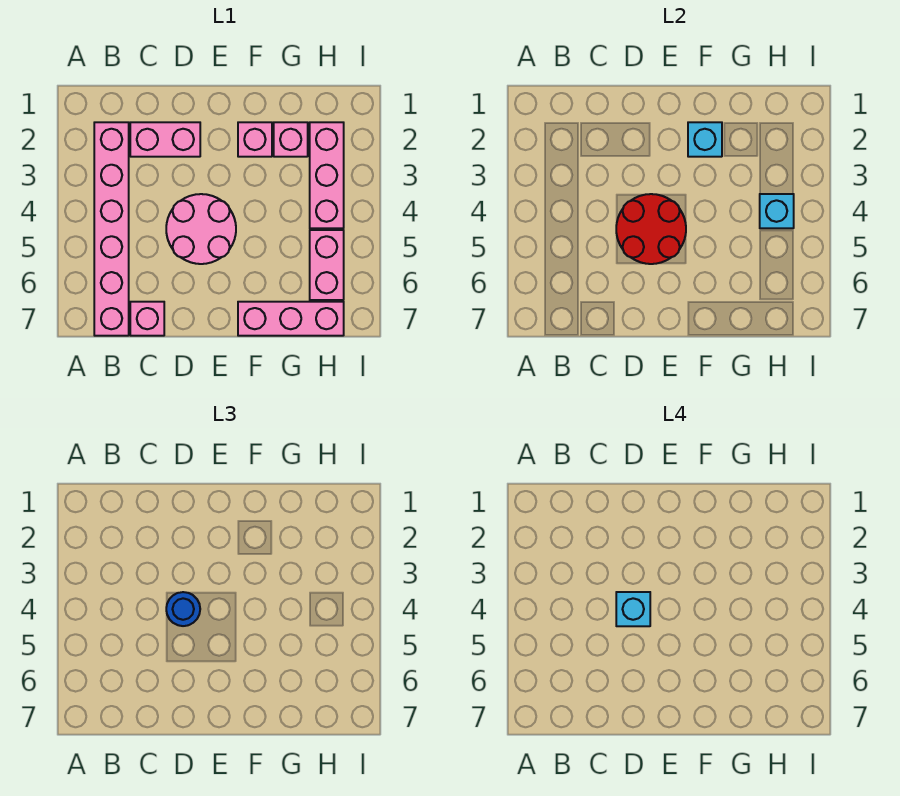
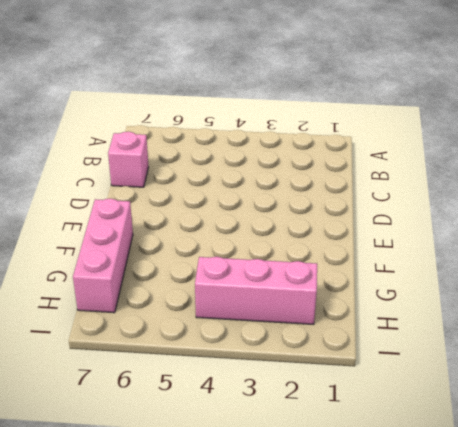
none -> pink 1x6 brick [94,122,129,336]
none -> pink 1x2 brick [130,122,200,157]
none -> pink 2x2 round brick [166,194,236,264]

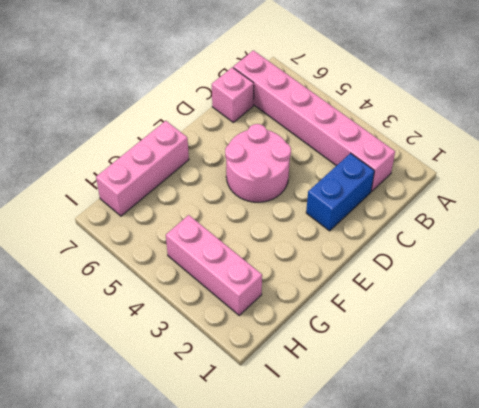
blue 1x2 brick [306,153,374,231] -> pink 1x2 brick [130,122,200,157]
none -> pink 1x1 brick [238,122,272,157]
none -> pink 1x1 brick [274,122,308,157]
none -> pink 1x2 brick [310,230,344,300]

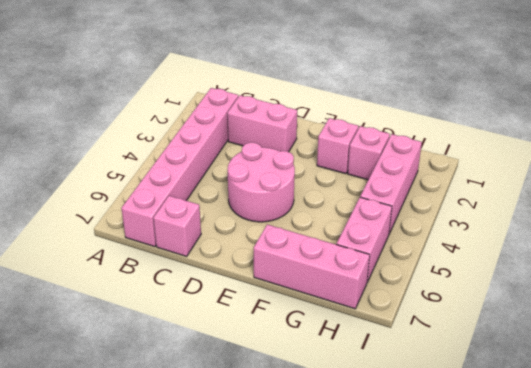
none -> red 2x2 round brick [616,194,686,264]
none -> cyan 1x1 brick [688,122,722,157]
none -> cyan 1x1 brick [760,194,794,228]

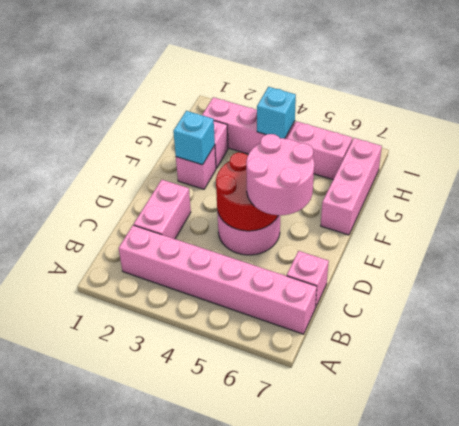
pink 2x2 round brick [246,134,314,215] -> none
none -> blue 1x1 round brick [166,592,200,626]
none -> cyan 1x1 brick [616,592,650,626]

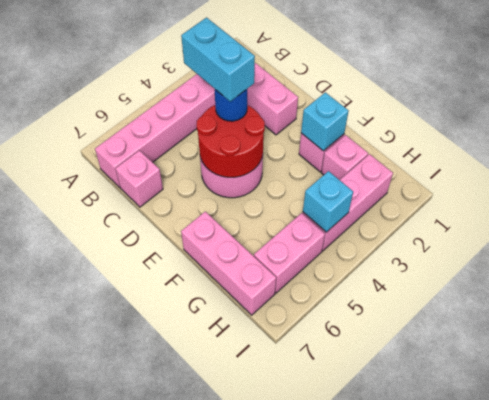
cyan 1x2 brick [181,18,255,102] -> cyan 1x1 brick [616,592,650,626]

